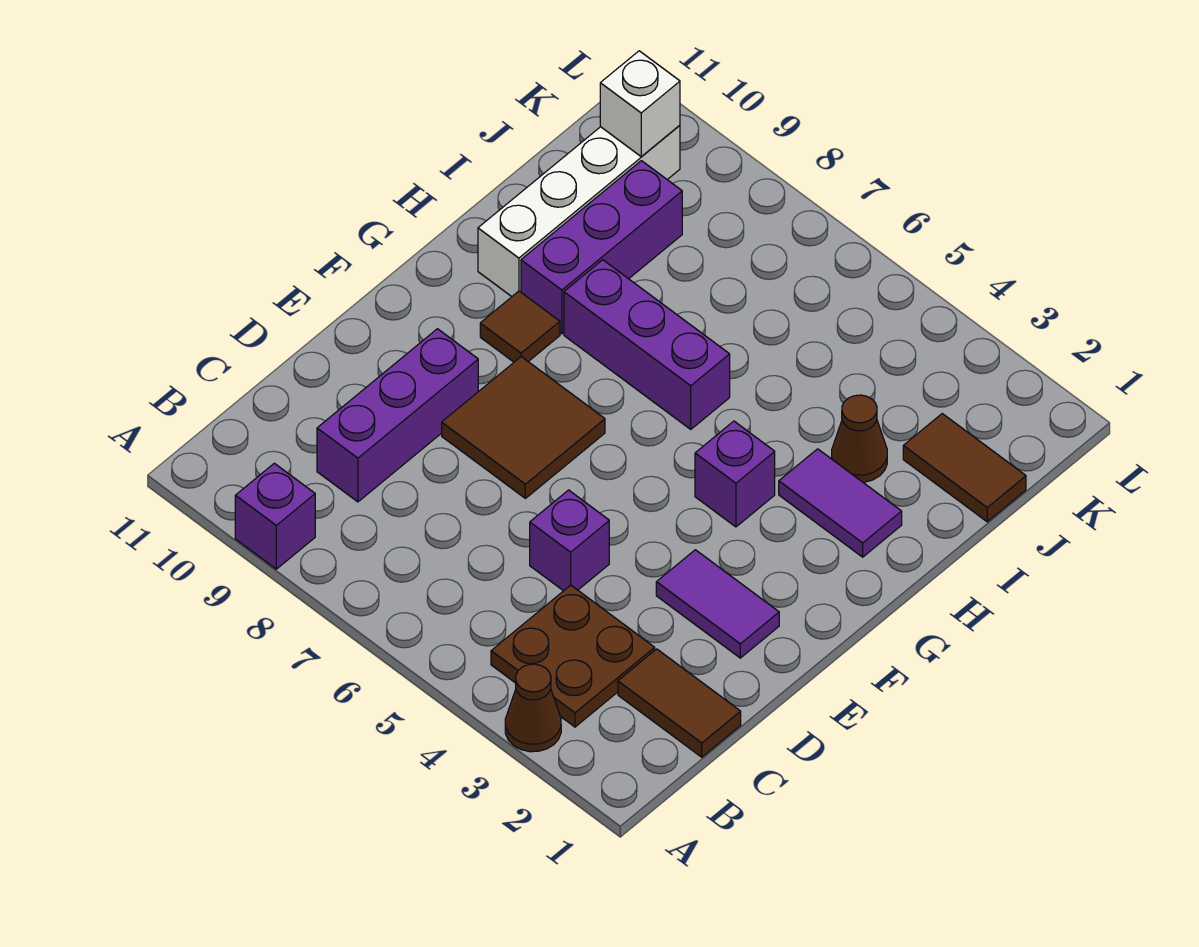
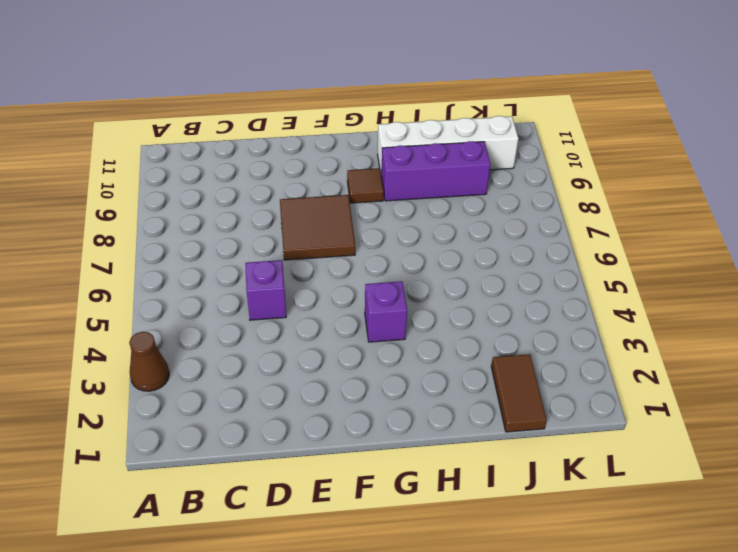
none -> purple 1x1 brick [235,463,315,569]
none -> brown 2x2 plate [491,585,655,727]
none -> brown 1x2 tile [618,649,741,757]

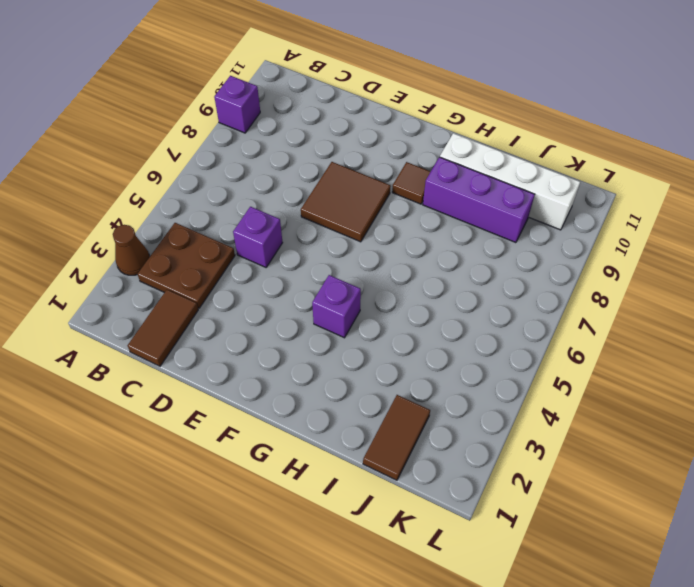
none -> purple 1x3 brick [317,329,478,502]
none -> purple 1x2 tile [656,550,779,658]
none -> purple 1x2 tile [779,449,902,557]

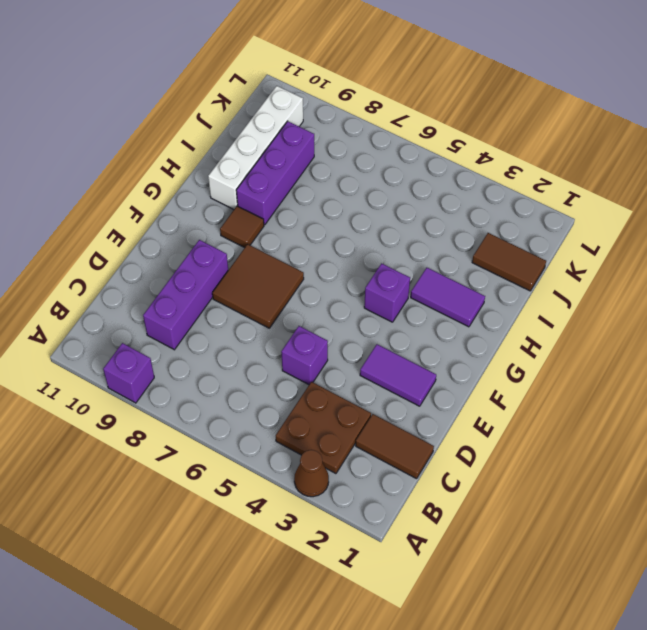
none -> purple 1x3 brick [564,260,730,429]
none -> brown 1x1 cone [832,395,887,482]
none -> white 1x1 brick [600,51,680,156]

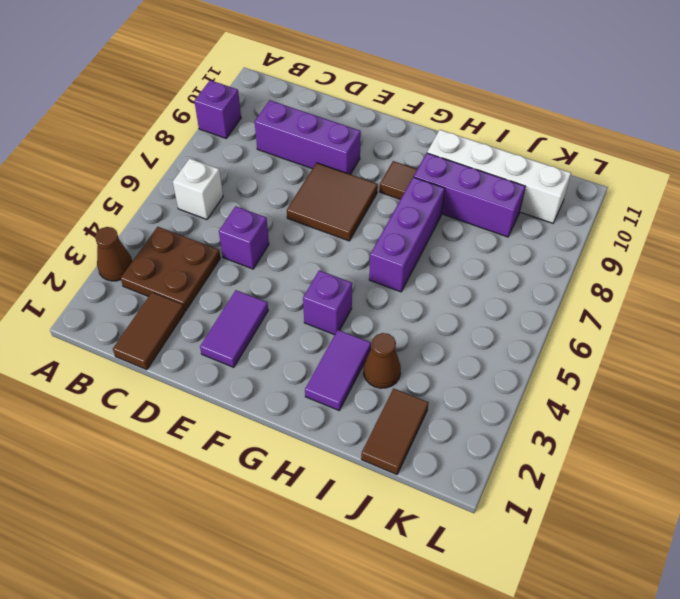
white 1x1 brick [173,159,223,219] -> white 1x1 brick moved to [600,51,680,156]

